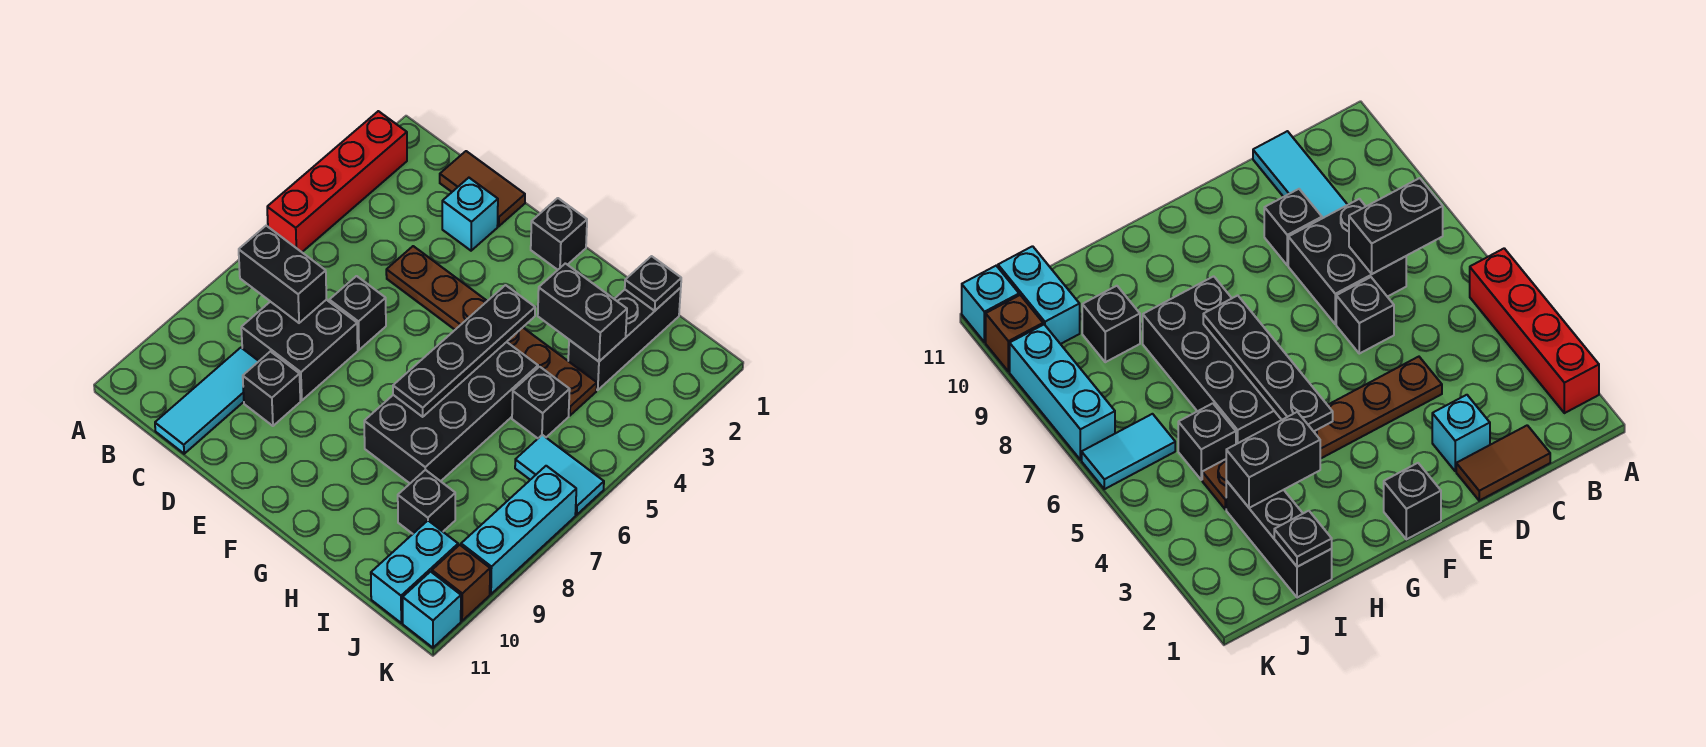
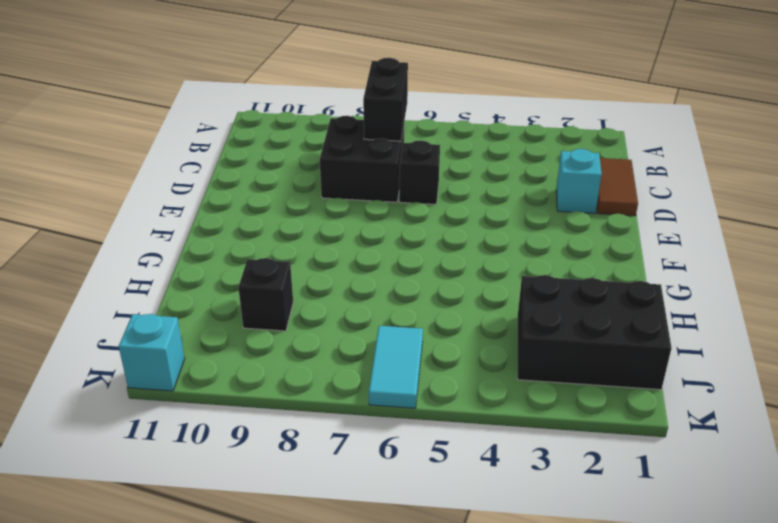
black 2x3 brick [518,275,671,390] -> black 1x3 brick [568,288,681,390]
none -> red 1x4 brick [267,111,407,252]
none -> cyan 1x3 tile [155,348,259,454]
none -> brown 1x6 plate [386,246,597,416]

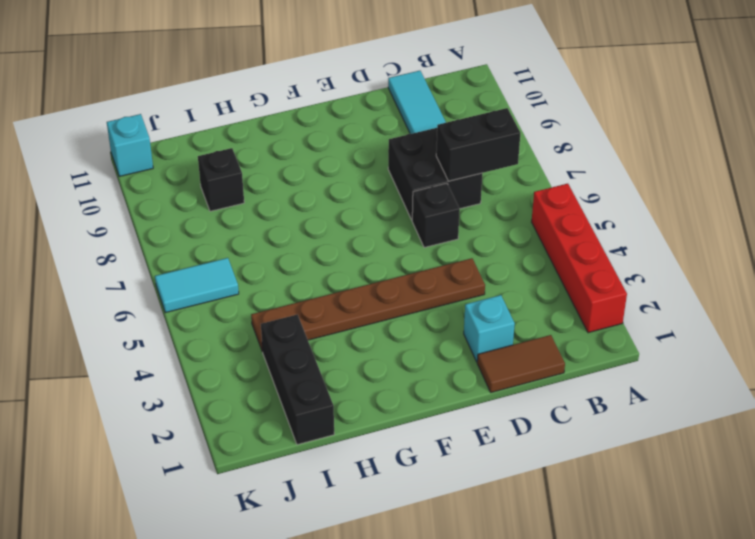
none -> black 1x1 brick [243,351,300,426]
none -> black 1x1 brick [531,198,587,270]
none -> black 2x4 brick [364,342,538,483]

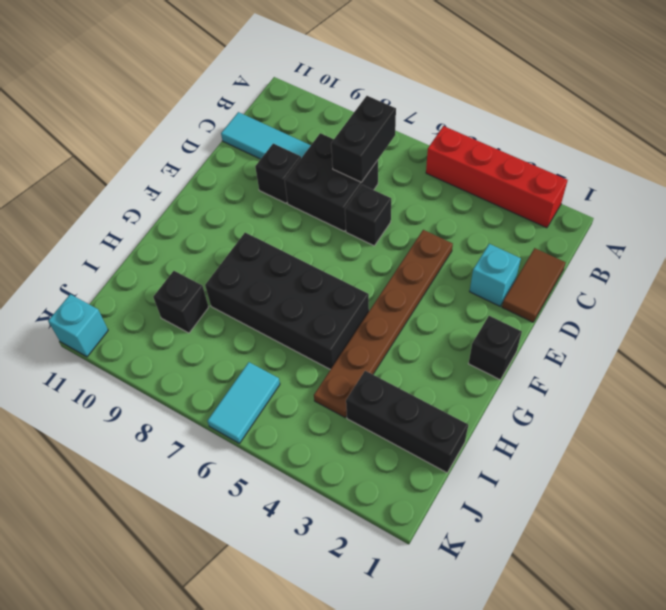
none -> black 1x1 brick [512,367,570,438]
none -> cyan 1x2 brick [371,521,458,623]
none -> cyan 1x3 brick [461,466,576,594]

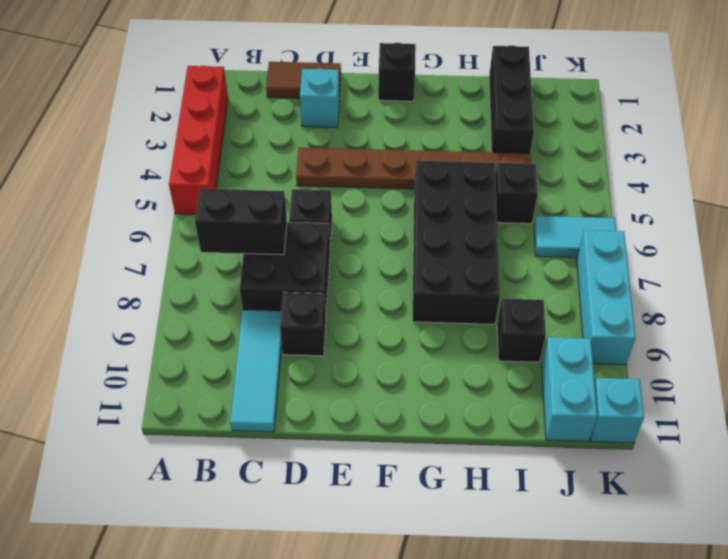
none -> brown 1x1 brick [432,545,490,621]
none -> black 1x4 plate [393,285,535,417]
none -> black 1x2 brick [538,263,627,361]

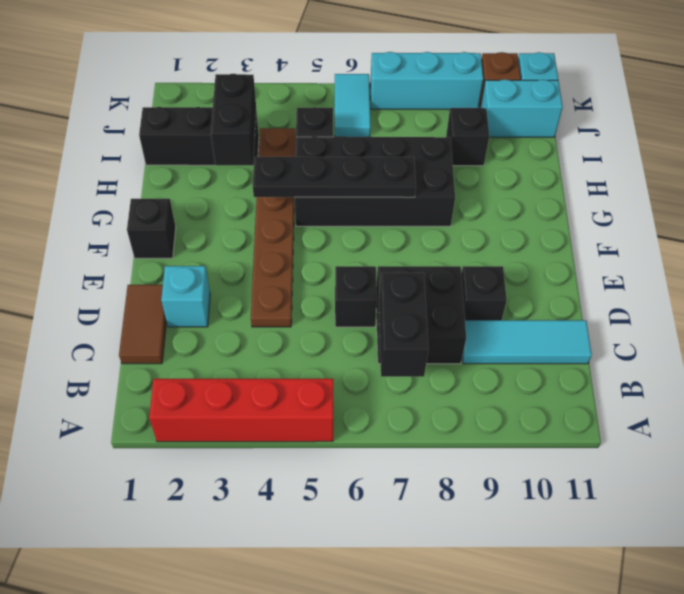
none -> black 1x1 plate [625,256,681,311]

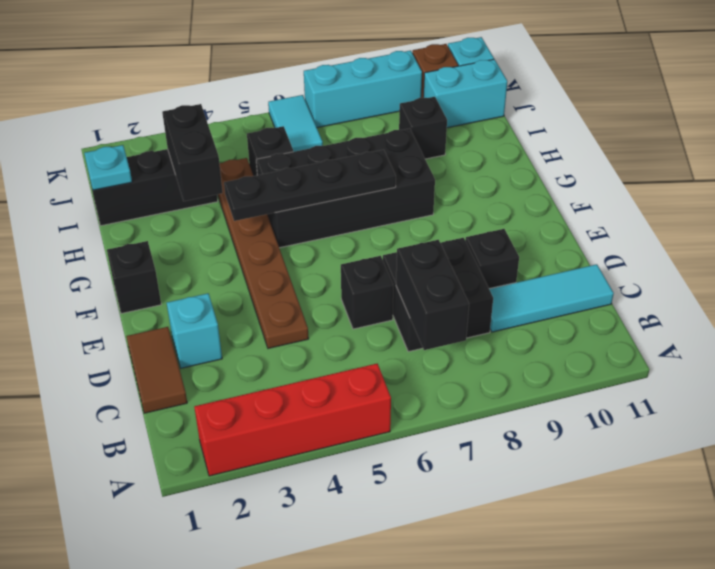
cyan 1x1 plate [84,145,132,190] -> black 1x1 plate [625,256,681,311]

